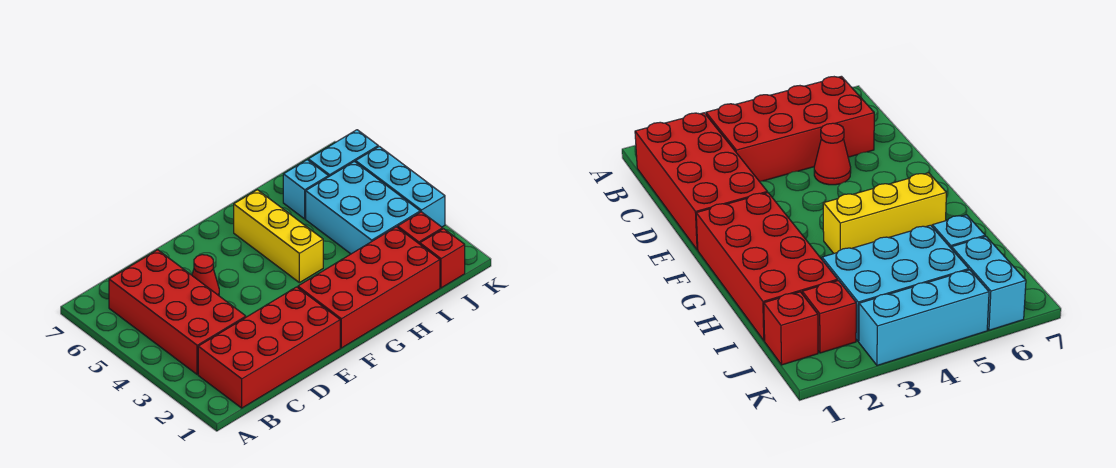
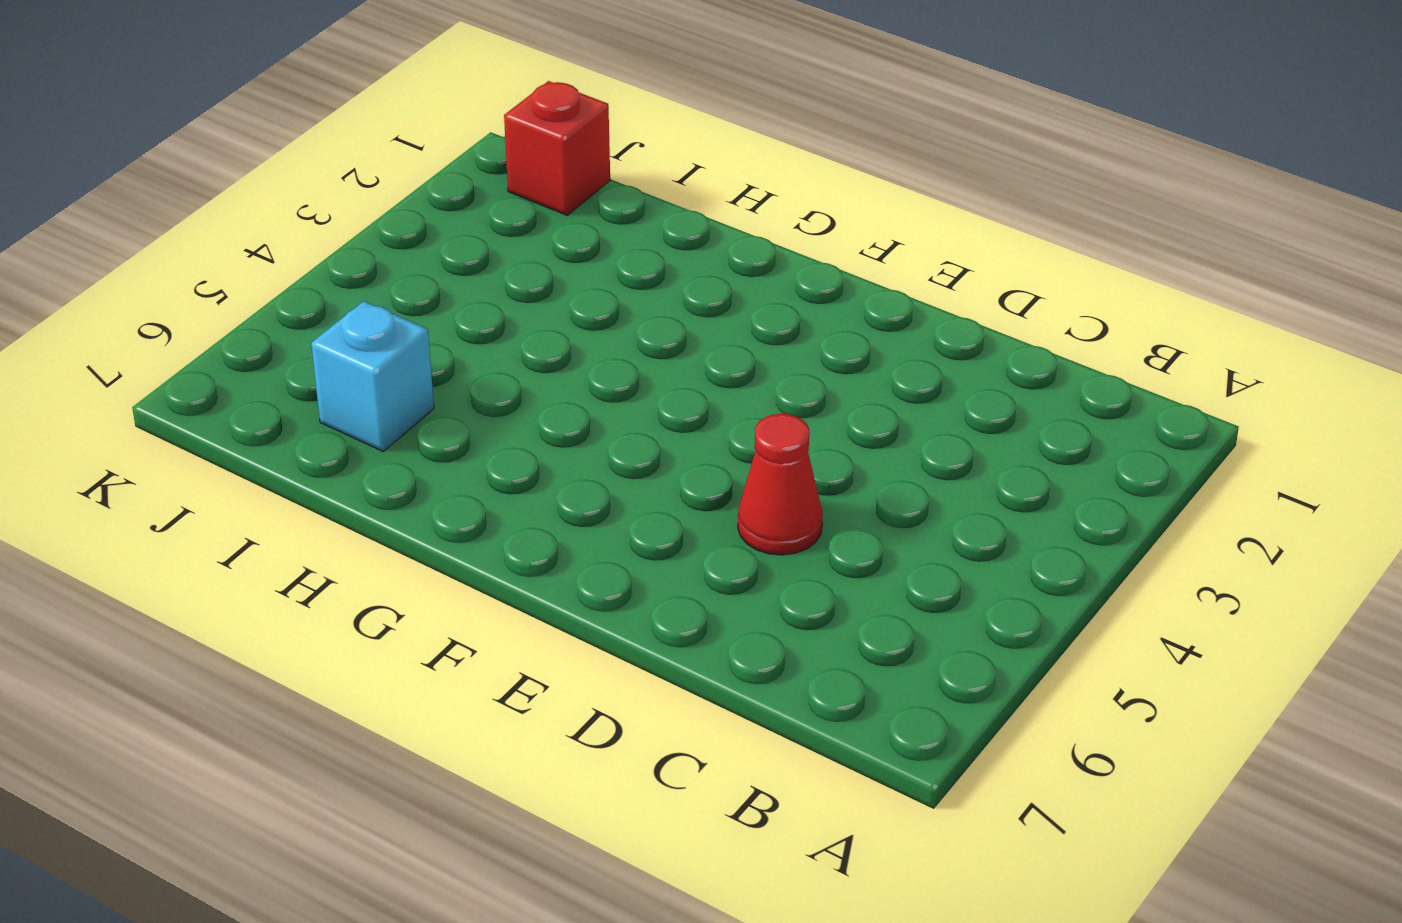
none -> red 2x4 brick [198,287,340,408]
none -> red 2x4 brick [109,250,246,375]

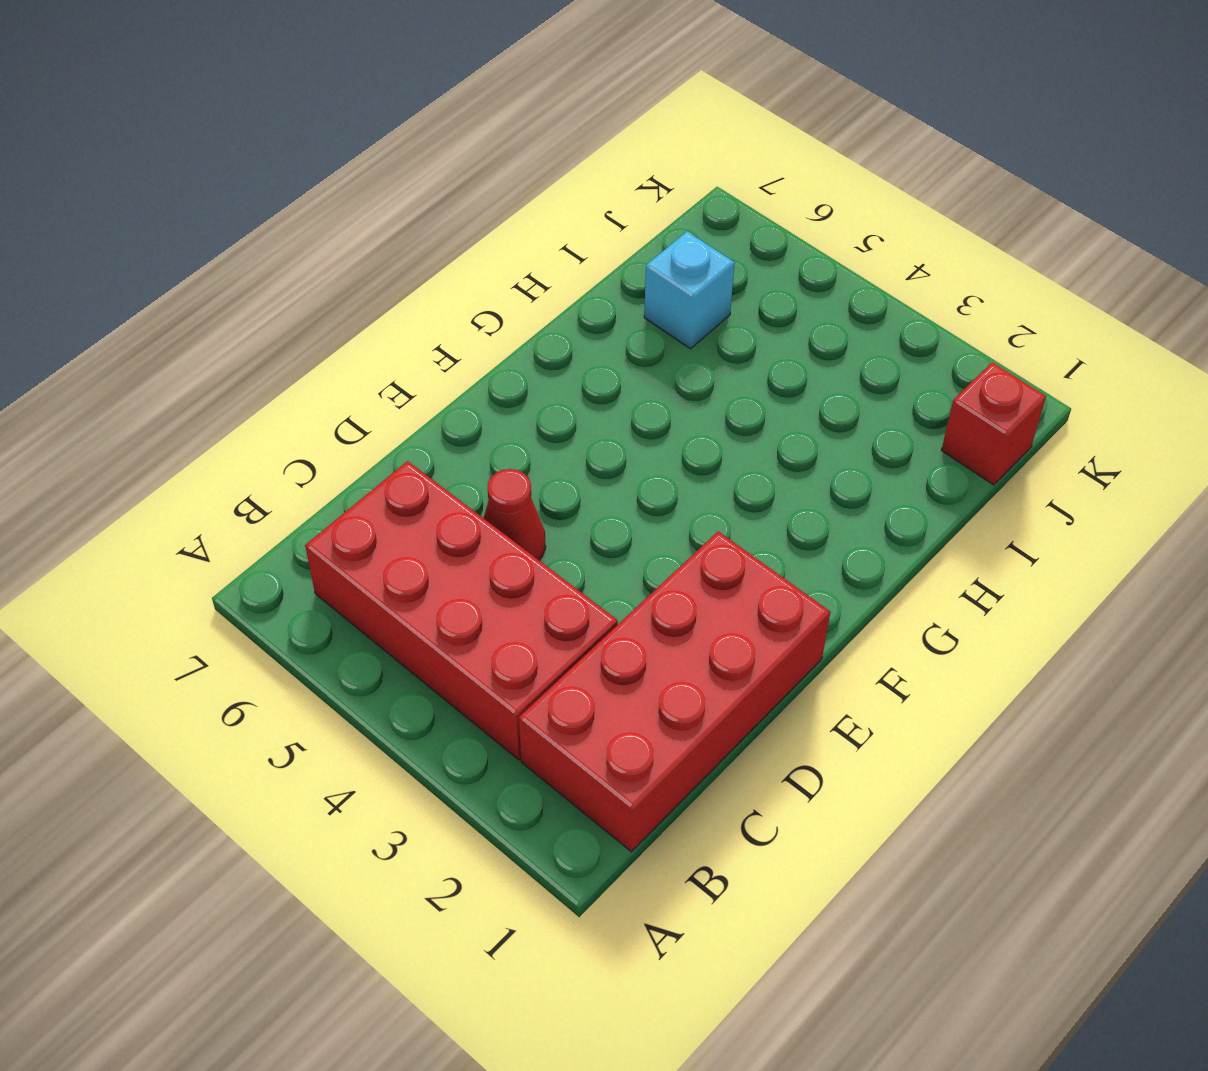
none -> red 2x4 brick [298,227,440,348]
none -> yellow 1x3 brick [234,190,323,283]

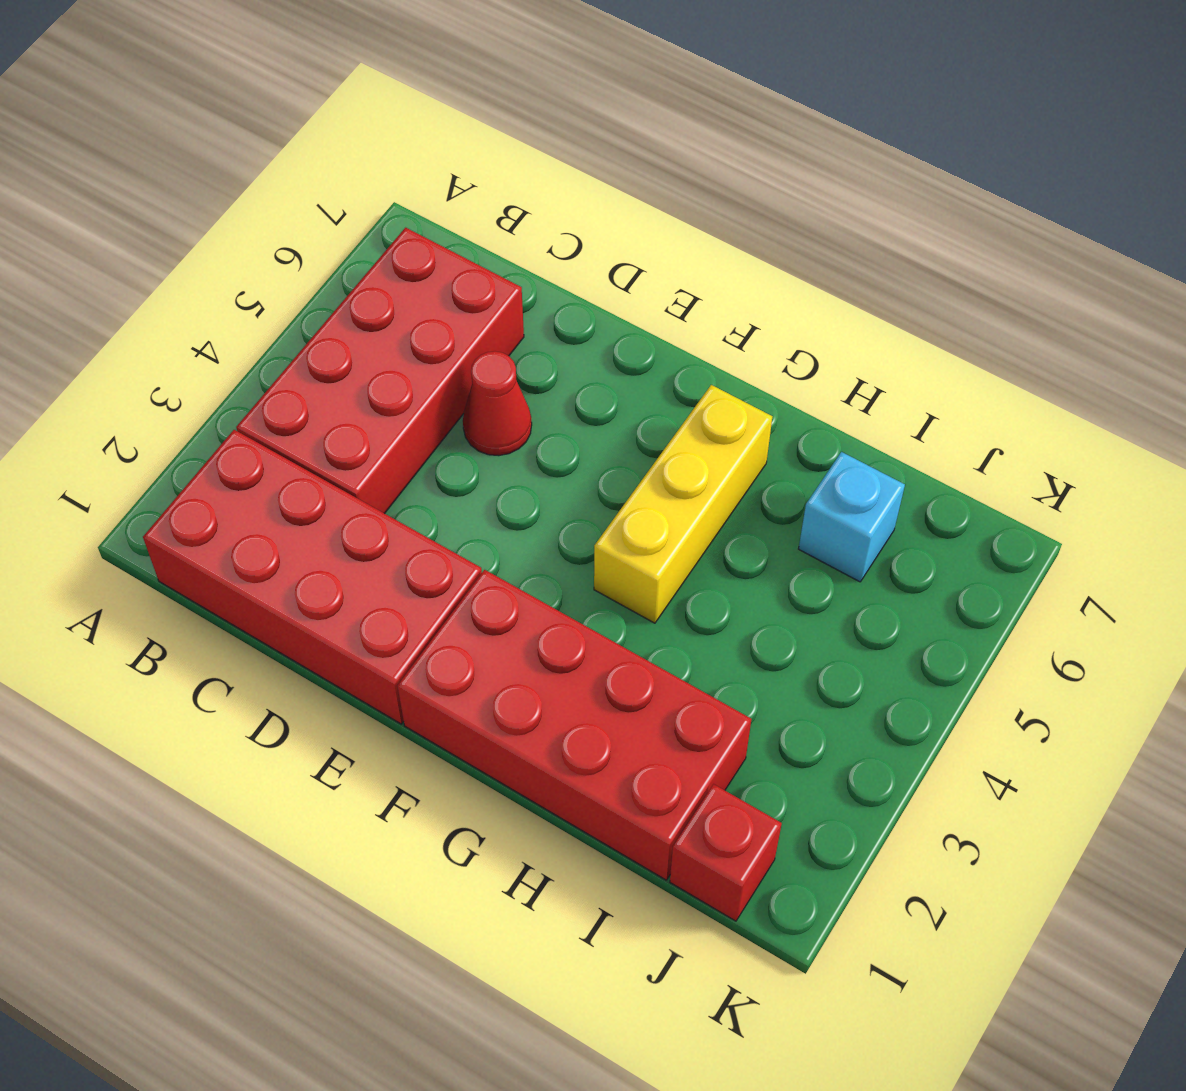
none -> cyan 2x3 brick [306,161,420,254]
none -> red 1x1 brick [398,212,443,244]

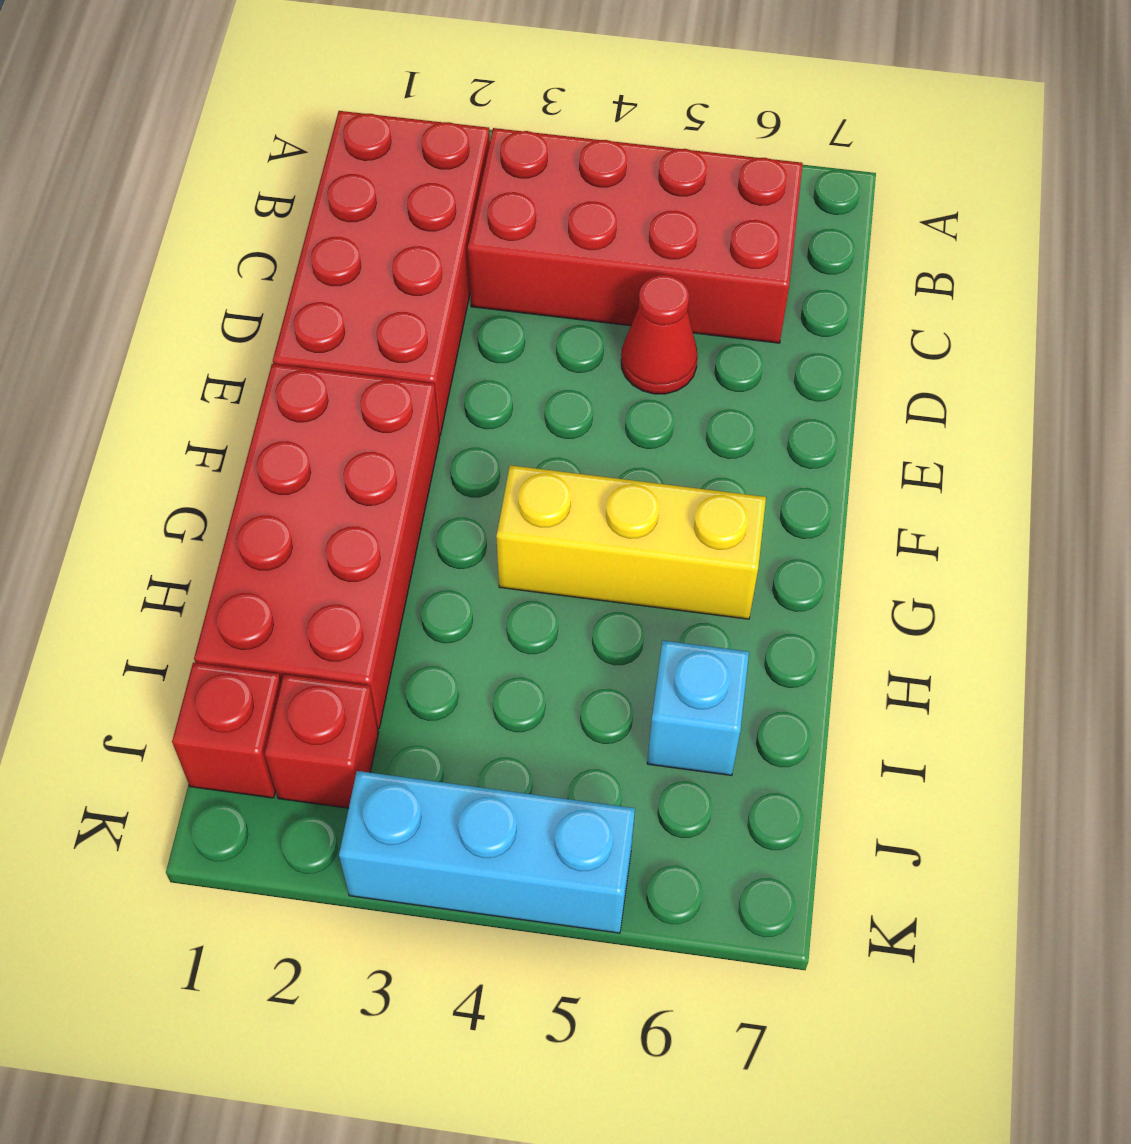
none -> cyan 2x3 brick [306,161,420,254]
none -> cyan 1x2 brick [308,130,378,177]

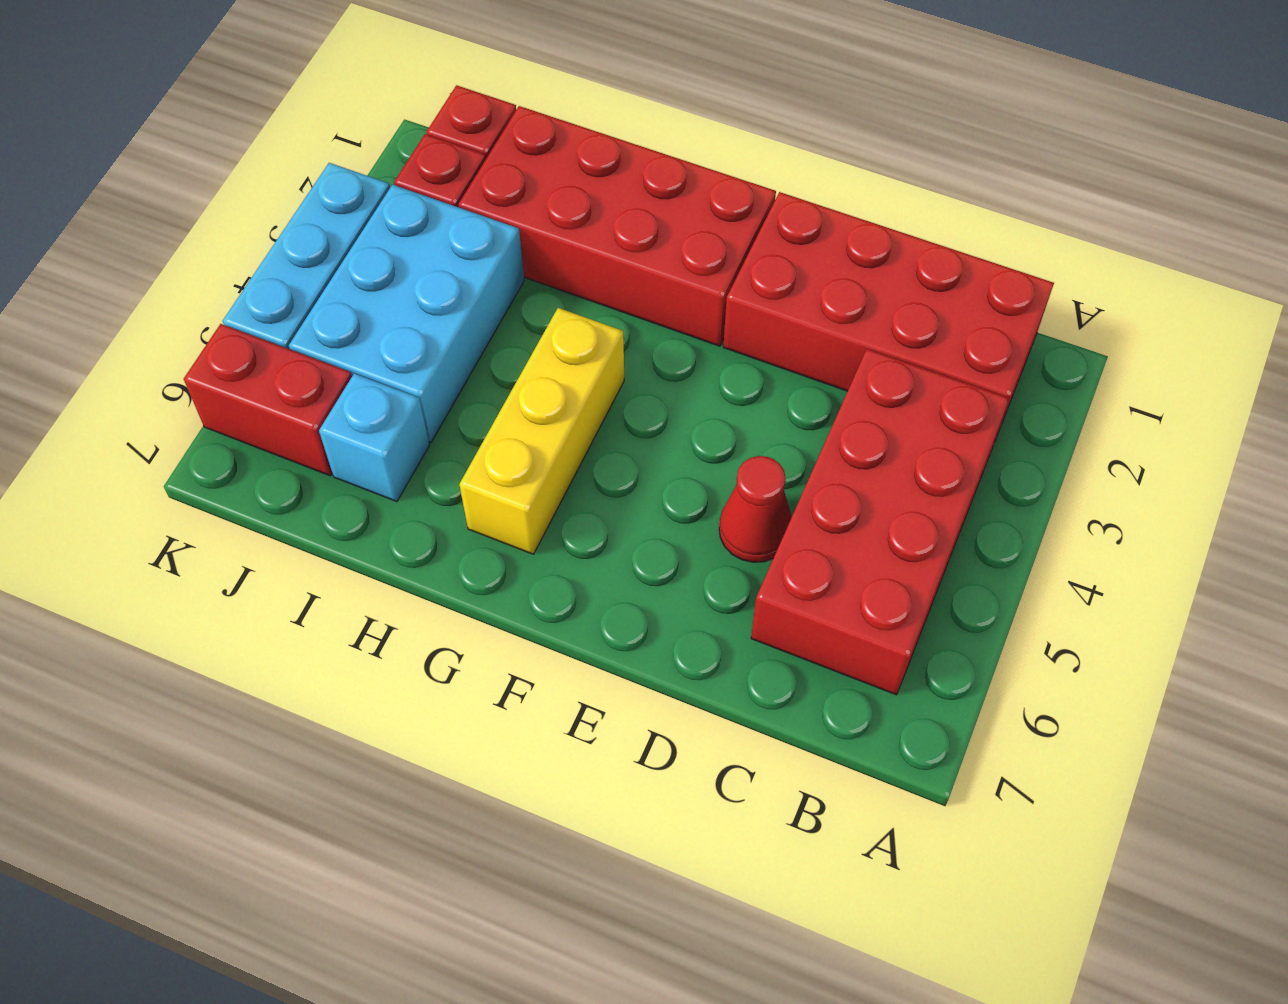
red 1x2 brick [184,324,352,476] -> cyan 1x2 brick [308,130,378,177]

